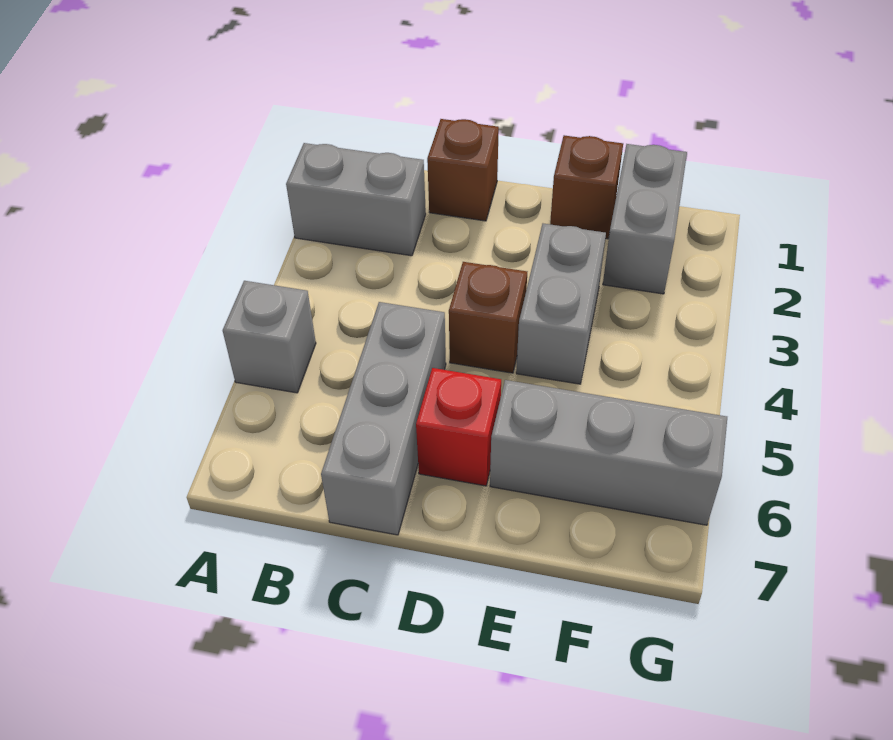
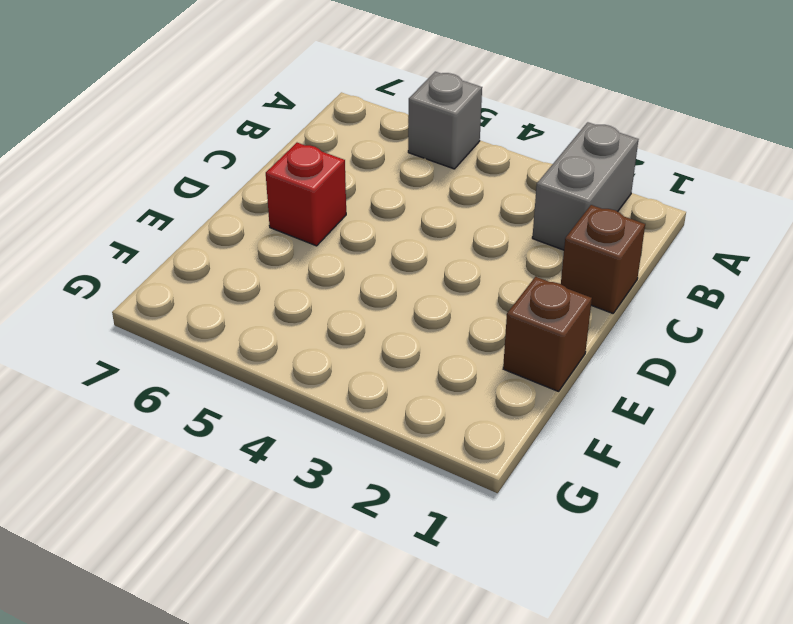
none -> grey 1x3 brick [321,302,446,535]
none -> brown 1x1 brick [449,262,527,373]

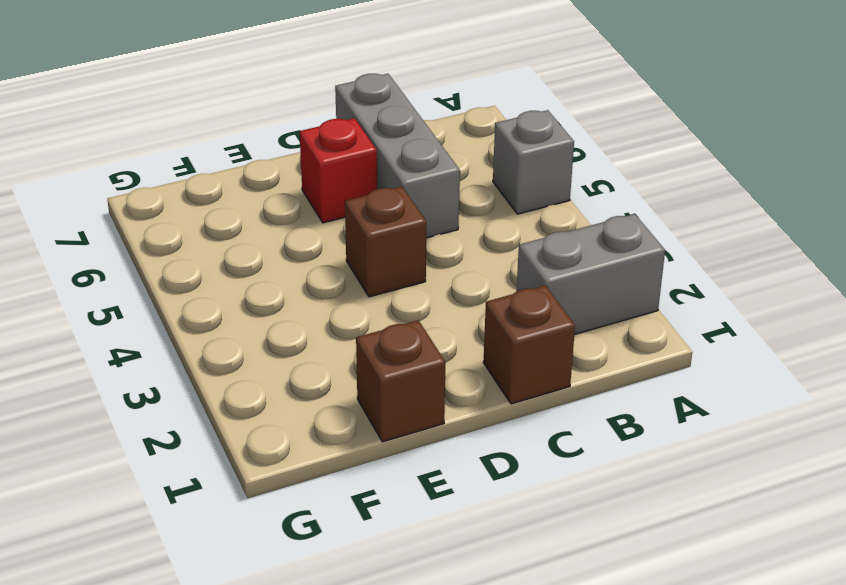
none -> grey 1x2 brick [516,224,606,384]
none -> grey 1x3 brick [490,380,727,525]

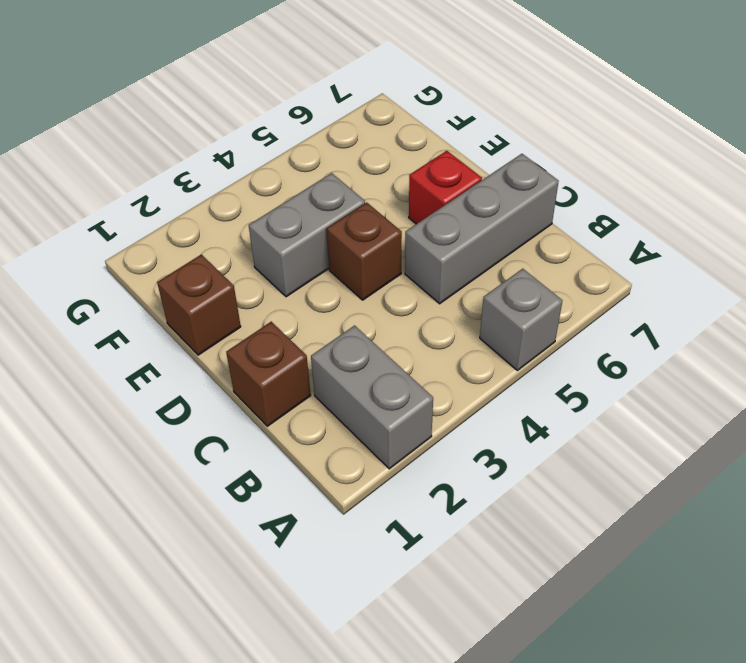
none -> grey 1x3 brick [490,380,727,525]
none -> grey 1x2 brick [603,144,687,294]

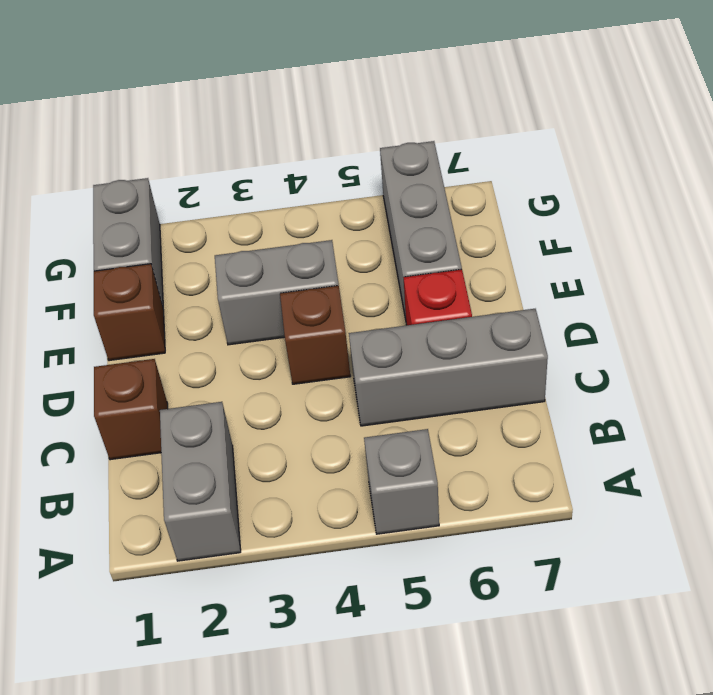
grey 1x2 brick [93,178,163,306] -> grey 1x2 brick turned to [603,144,687,294]

